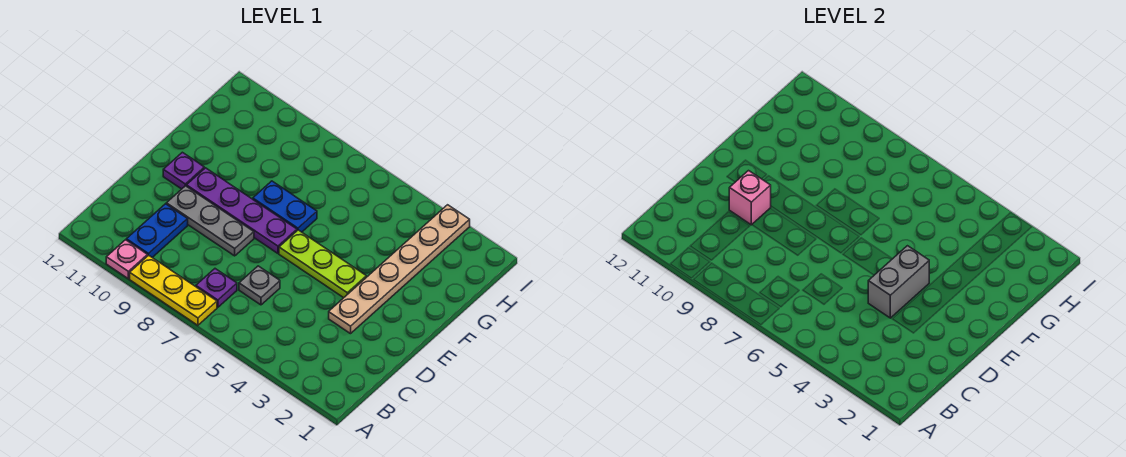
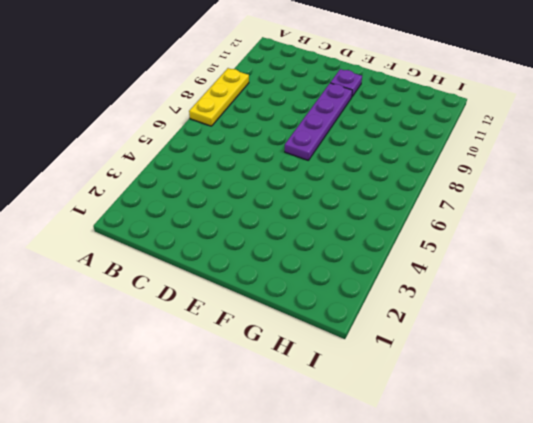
none -> pink 1x1 plate [106,240,148,279]
none -> purple 1x1 plate [196,269,237,307]
none -> blue 1x2 plate [126,204,188,257]

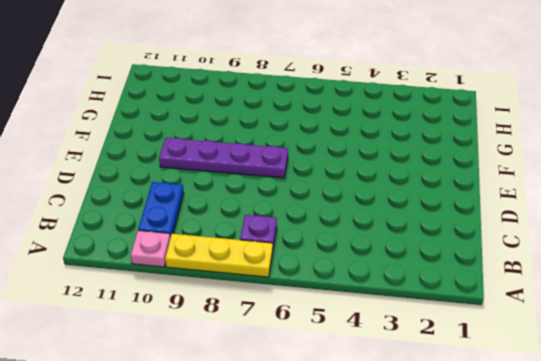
none -> grey 1x1 plate [239,266,280,305]
none -> tan 1x6 plate [329,205,470,334]
none -> grey 1x3 plate [166,186,254,256]

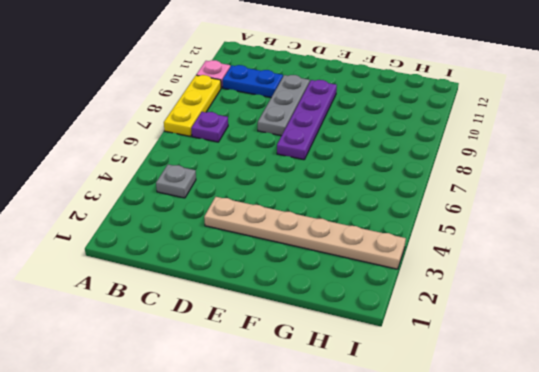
grey 1x1 plate [156,164,196,198] -> grey 1x1 plate moved to [239,266,280,305]
none -> lime 1x3 plate [279,230,366,298]
none -> purple 1x1 plate [163,152,204,189]
none -> blue 1x2 plate [253,181,317,232]

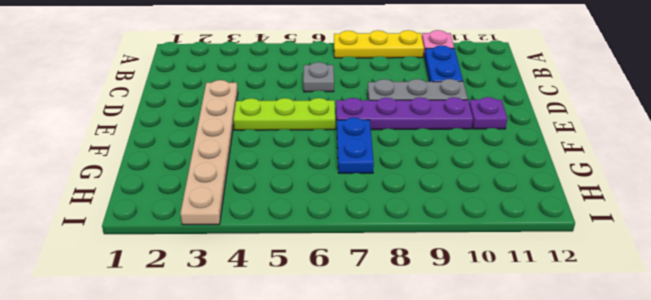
blue 1x2 plate [337,118,374,173] -> blue 1x2 plate turned to [253,181,317,232]
none -> purple 1x1 plate [196,269,237,307]
none -> grey 1x2 brick [868,246,929,318]
none -> pink 1x1 brick [729,171,771,225]

